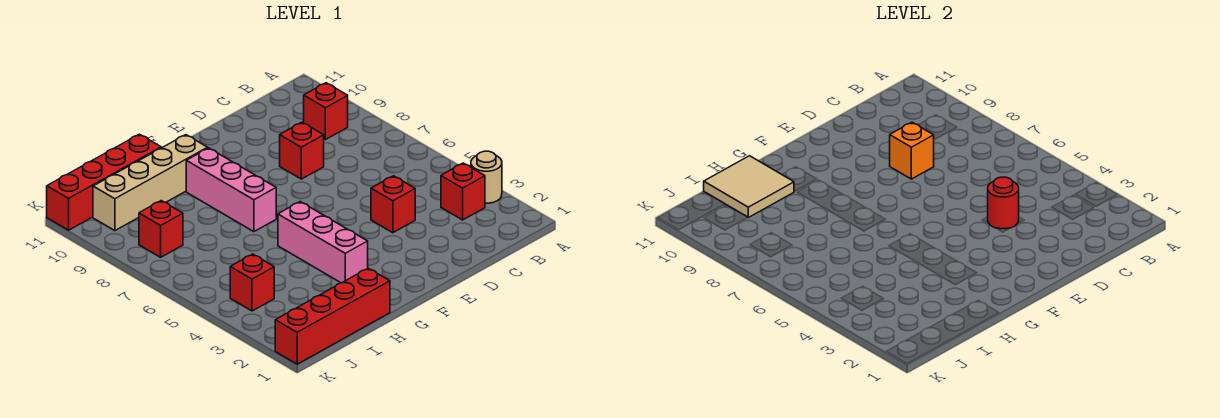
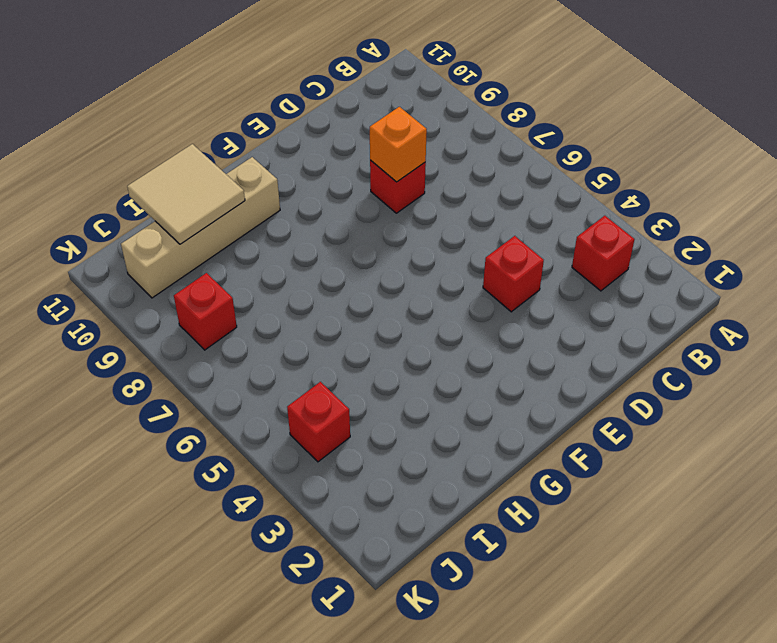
none -> tan 1x1 round brick [471,151,502,203]
none -> red 1x1 brick [304,83,348,140]
none -> pink 1x3 brick [278,202,368,283]

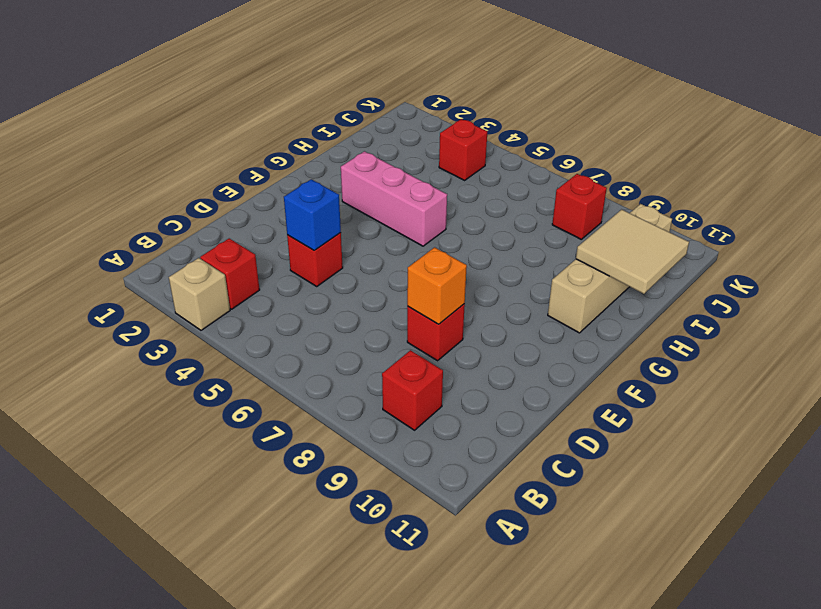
tan 1x1 brick [169,258,230,330] -> tan 1x1 round brick [471,151,502,203]
blue 1x1 brick [284,179,341,250] -> red 1x1 round brick [988,177,1019,229]
none -> pink 1x3 brick [186,148,276,232]
none -> red 1x4 brick [275,268,390,364]
none -> red 1x4 brick [47,134,161,230]

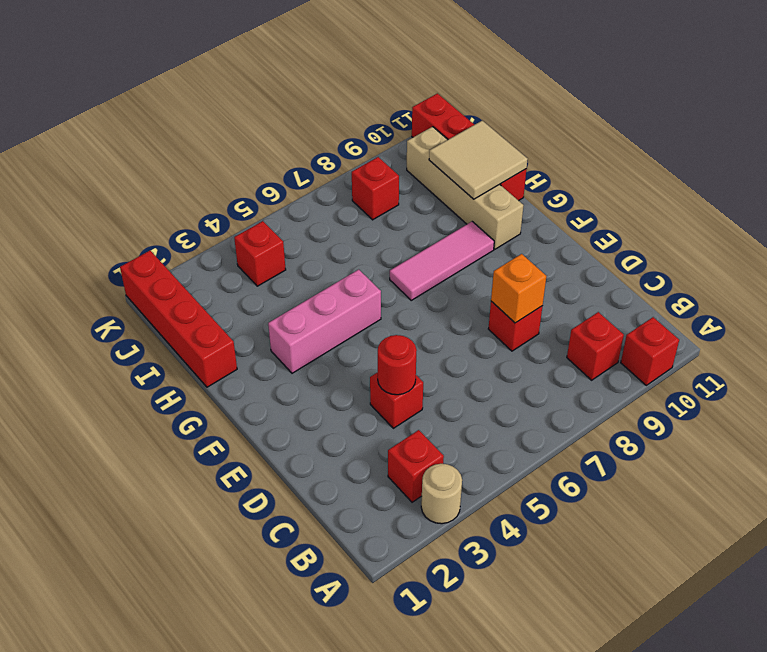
red 1x1 brick [621,317,679,385] -> none
pink 1x3 tile [390,222,494,300] -> pink 1x3 brick [186,148,276,232]

